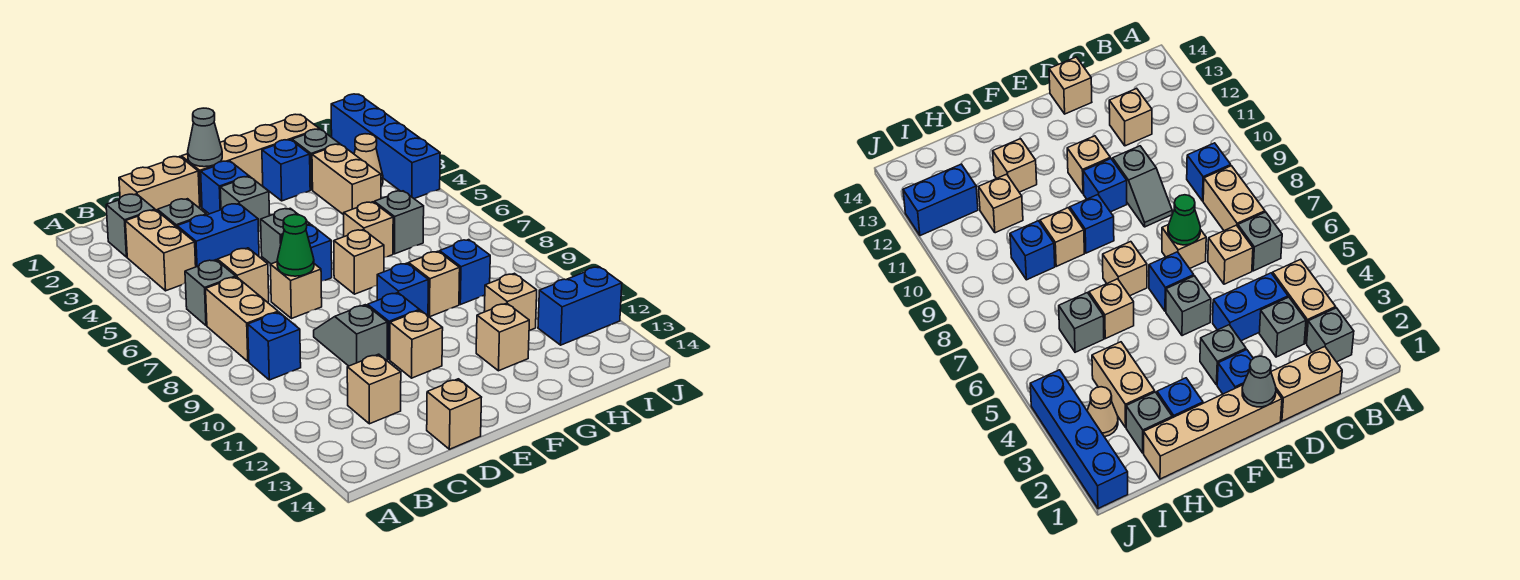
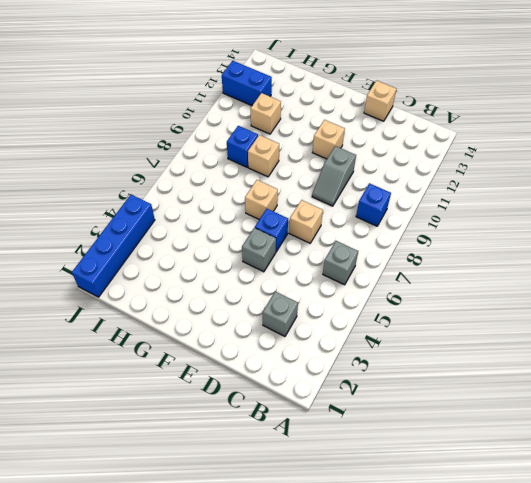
none -> grey 1x1 brick [106,194,155,257]
none -> tan 1x2 brick [125,210,196,291]
none -> tan 1x2 brick [206,277,278,361]
none -> tan 1x2 brick [119,156,200,210]

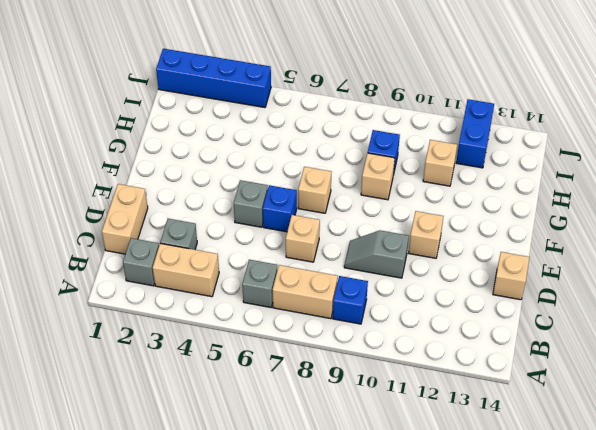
none -> blue 1x2 brick [177,204,259,267]
none -> tan 1x1 brick [218,248,269,302]
none -> tan 1x1 brick [347,354,401,424]
none -> tan 1x4 brick [181,114,319,207]

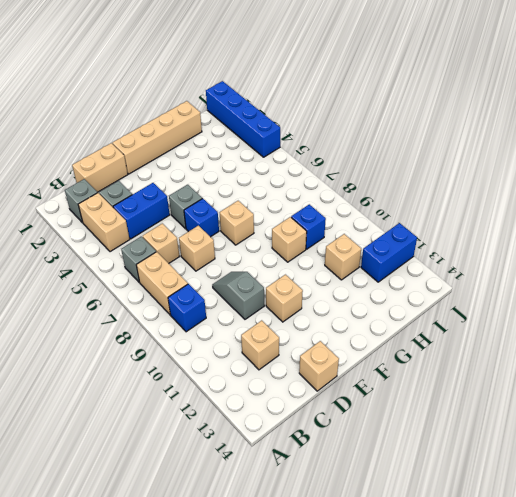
none -> blue 1x1 brick [201,161,249,214]
none -> grey 1x1 brick [220,177,270,232]
none -> blue 1x1 brick [368,293,420,360]
none -> blue 1x1 brick [377,263,428,316]

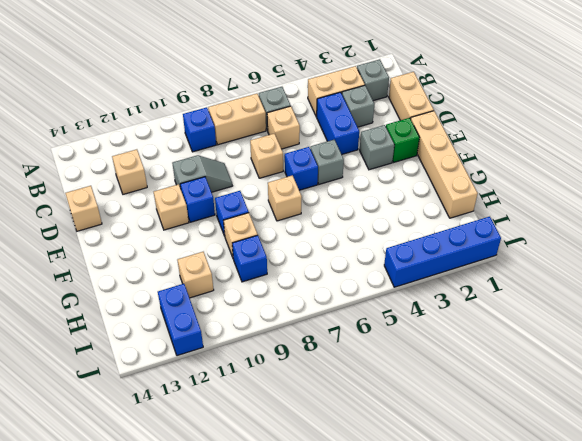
green 1x1 brick [386,118,420,162] -> blue 1x1 brick [201,161,249,214]
none -> blue 1x1 brick [262,140,310,201]
none -> tan 1x1 brick [344,202,393,257]
none -> tan 1x1 brick [476,303,529,371]
none -> grey 1x1 brick [292,129,340,190]

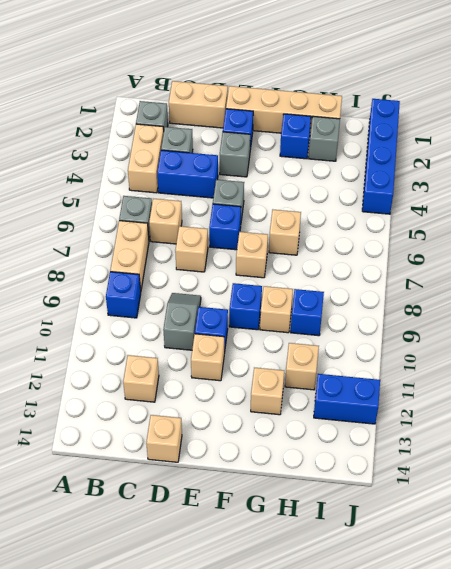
none -> tan 1x2 brick [312,144,381,215]
none -> grey 1x1 brick [374,191,424,254]
none -> tan 1x1 cone [354,134,383,186]
none -> green 1x1 cone [277,215,314,276]

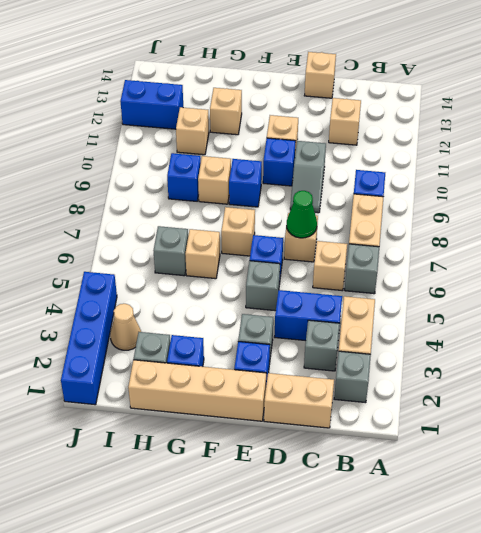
none -> tan 1x2 brick [312,144,381,215]
none -> grey 1x1 cone [188,108,222,167]

